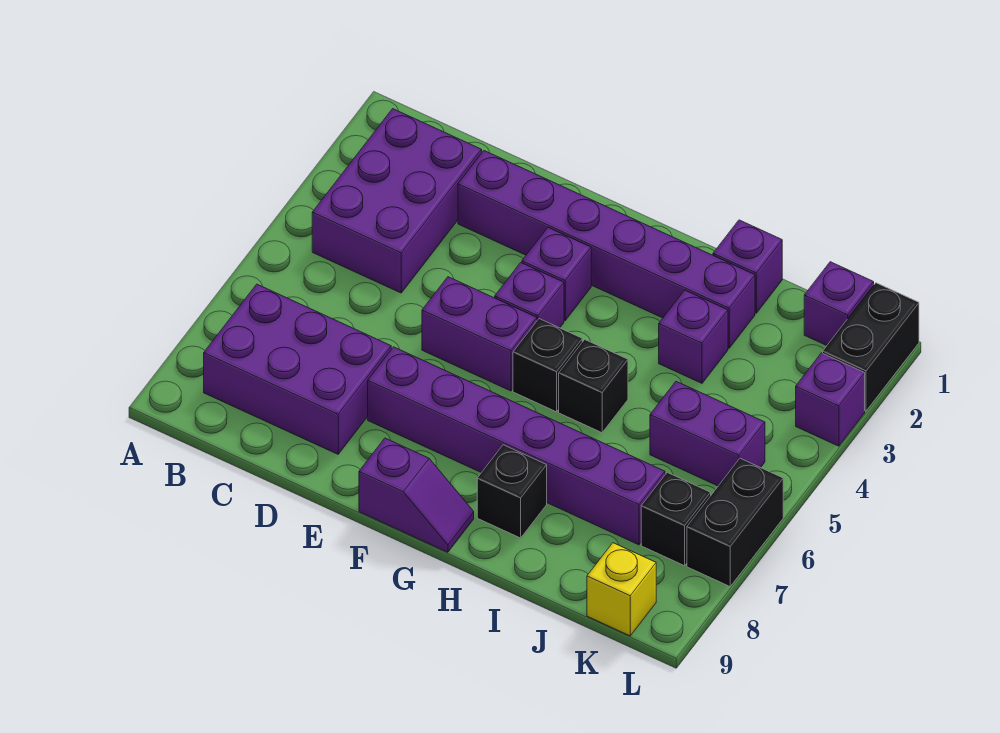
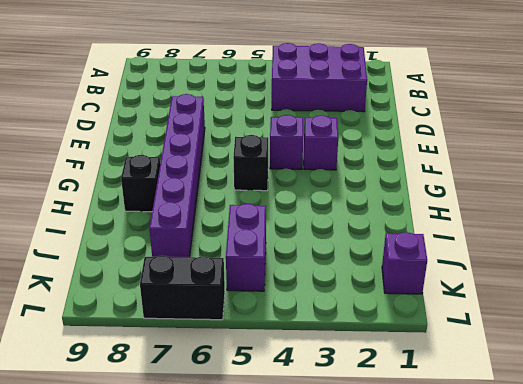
none -> purple 2x3 brick [204,284,391,454]
none -> purple 1x6 brick [458,151,755,348]
none -> purple 1x2 brick [422,277,537,391]

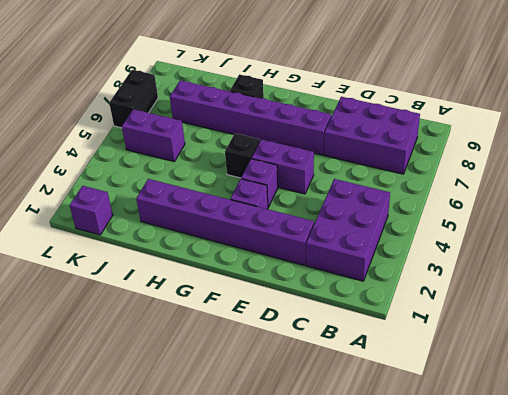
none -> purple 1x2 slope [359,438,474,552]
none -> black 1x1 brick [559,340,628,433]
none -> purple 1x1 brick [713,220,782,313]

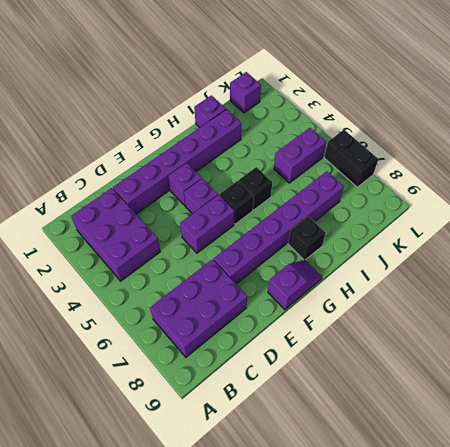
none -> purple 1x1 brick [659,290,728,383]
none -> black 1x1 brick [641,472,711,566]
none -> yellow 1x1 brick [587,543,656,636]

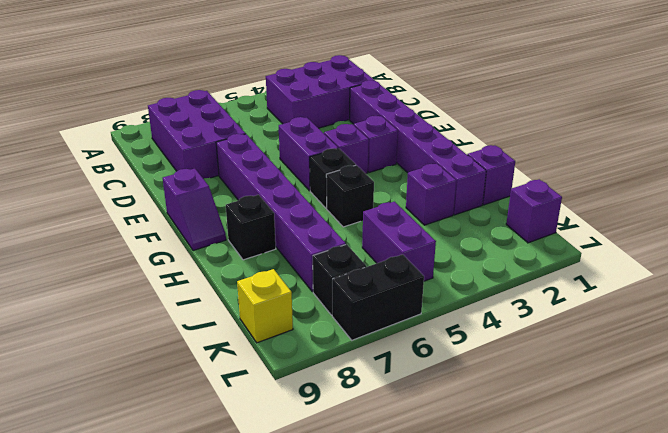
none -> black 1x2 brick [823,283,919,411]
none -> purple 1x1 brick [796,353,865,446]

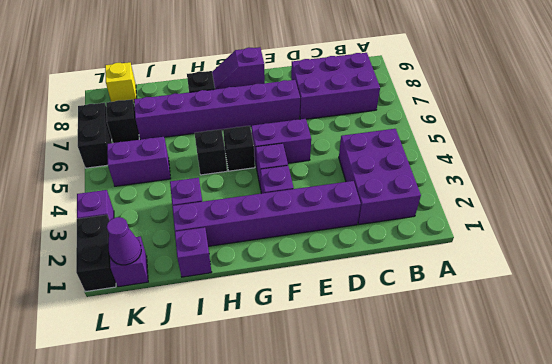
purple 1x1 cone [107,217,141,265] -> none

